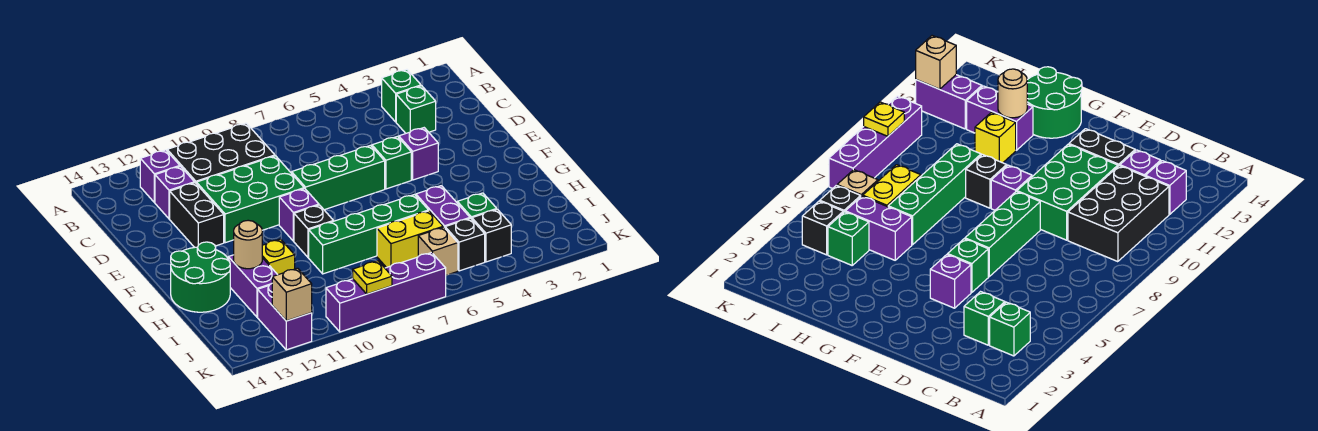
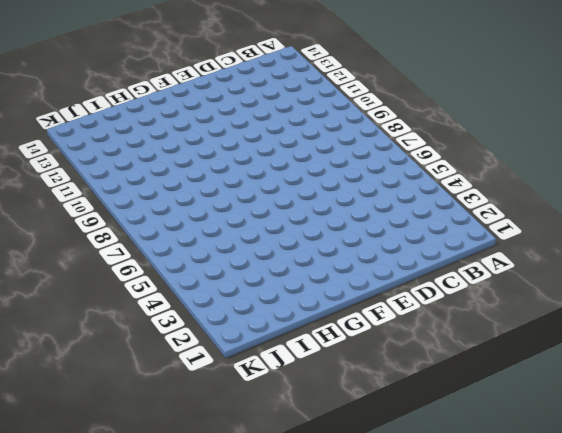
none -> green 1x1 brick [382,70,421,122]
none -> black 2x3 brick [167,123,275,184]
none -> purple 1x1 brick [140,150,180,203]

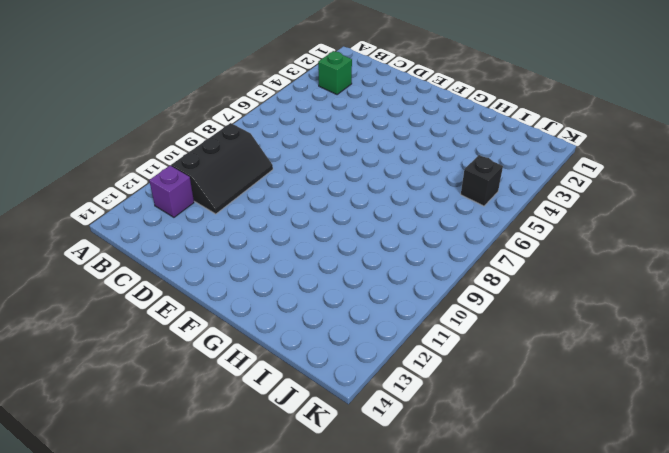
black 2x3 slope [171,123,273,214] -> black 2x3 brick [167,123,275,184]
none -> green 1x1 brick [396,86,436,133]
none -> purple 1x1 brick [155,166,195,219]
none -> green 2x3 brick [197,156,304,243]

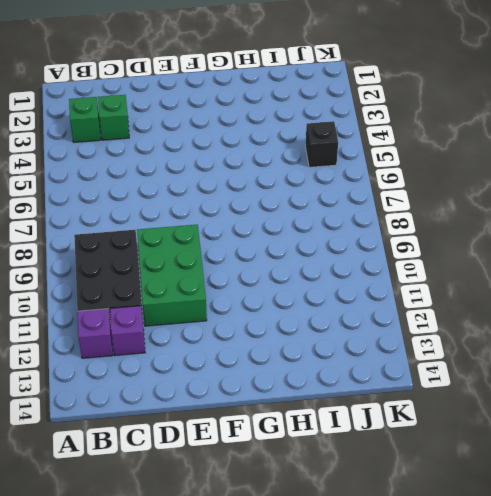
none -> black 1x2 brick [170,183,224,247]
none -> purple 1x1 brick [399,128,438,180]
none -> green 1x1 brick [372,136,411,189]

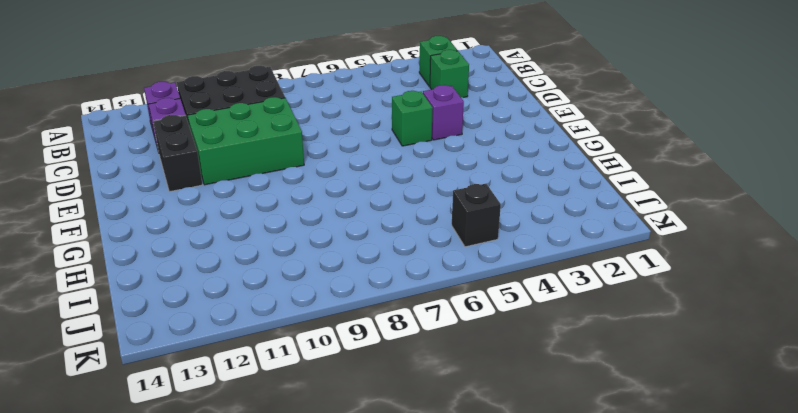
none -> green 1x3 brick [292,145,385,210]
none -> purple 1x1 brick [279,189,319,241]
none -> black 1x1 brick [294,205,333,258]

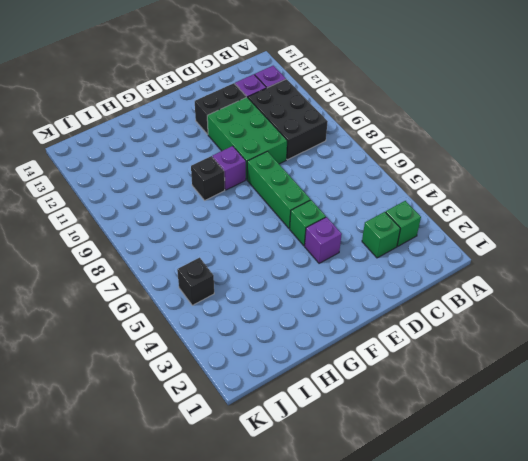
none -> green 2x2 round brick [171,242,230,312]
none -> purple 1x2 brick [416,186,470,228]
none -> green 1x4 brick [309,195,429,274]

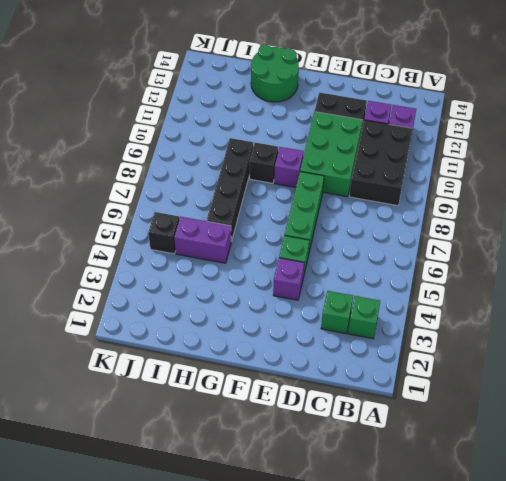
black 1x4 brick [207,138,253,241] -> green 1x4 brick [309,195,429,274]
none -> yellow 1x1 brick [262,239,295,275]
none -> purple 1x2 brick [228,255,277,317]
none -> green 1x1 brick [457,193,497,219]

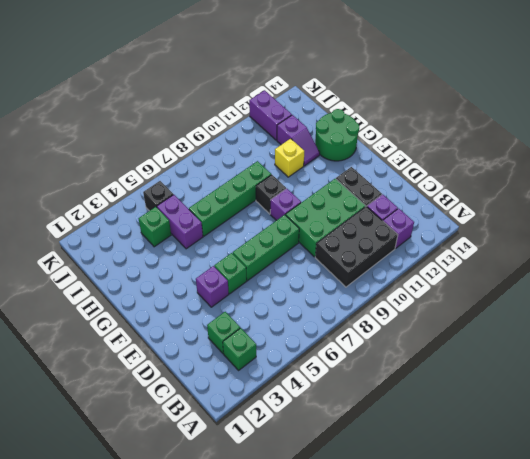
purple 1x2 slope [277,115,320,166] -> purple 1x2 brick [228,255,277,317]
none -> yellow 1x2 brick [377,211,443,268]
none -> black 1x1 brick [472,209,511,262]
none -> tan 1x1 brick [418,227,458,275]

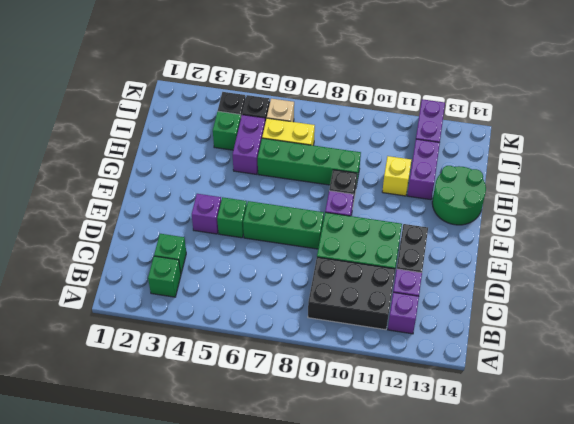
none -> purple 1x4 brick [326,253,446,332]
none -> tan 1x1 round brick [234,220,262,269]
none -> yellow 1x1 plate [353,261,392,294]

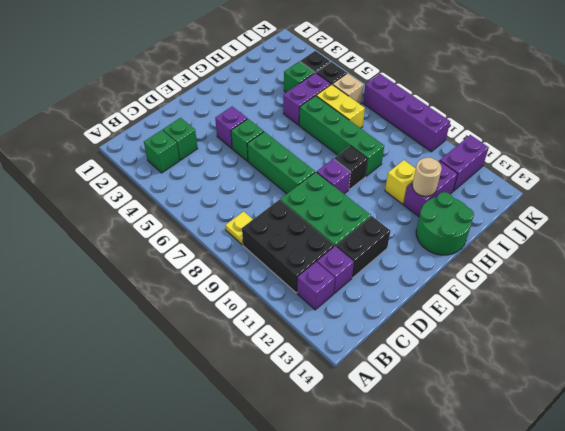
yellow 1x1 plate [226,211,253,245] -> yellow 1x1 plate moved to [353,261,392,294]
none -> tan 1x1 brick [272,268,312,321]

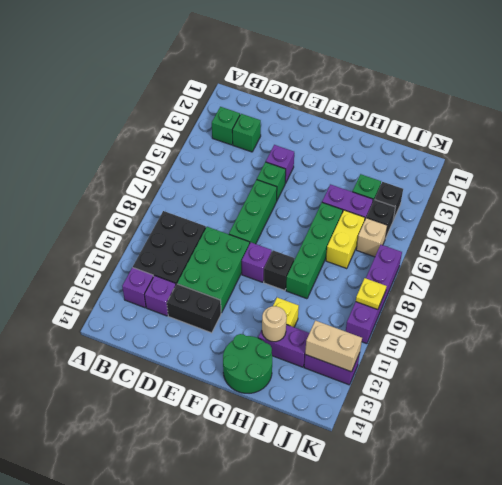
tan 1x2 brick [305,321,362,372] -> tan 1x1 brick [272,268,312,321]

